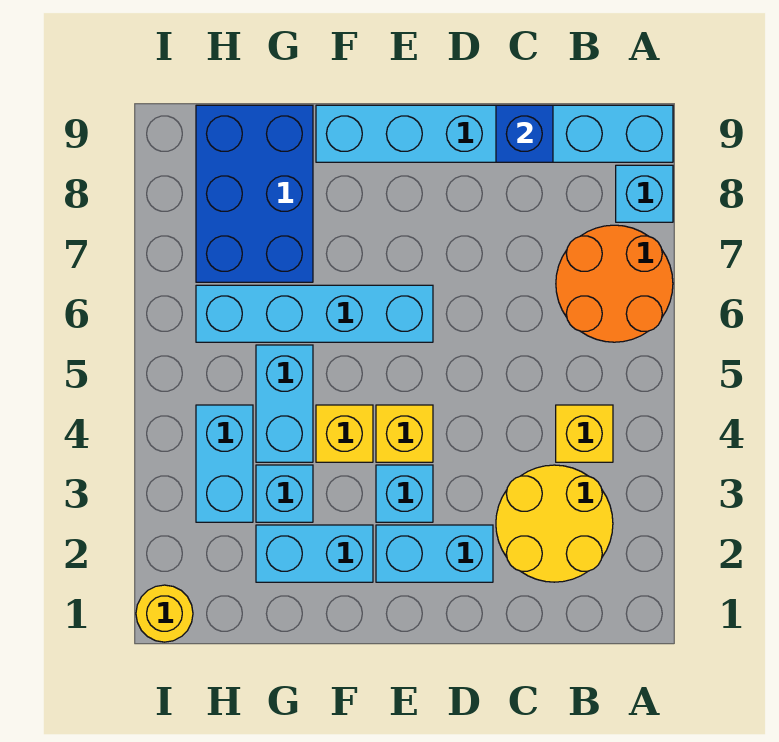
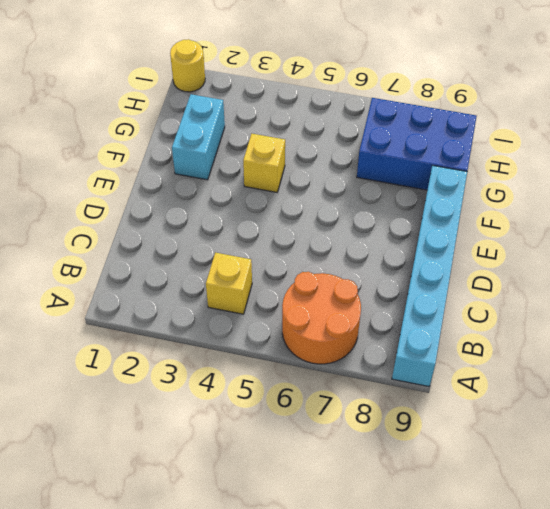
none -> cyan 1x1 brick [616,165,673,222]
none -> yellow 2x2 round brick [496,465,613,582]
none -> cyan 1x2 brick [376,525,493,582]

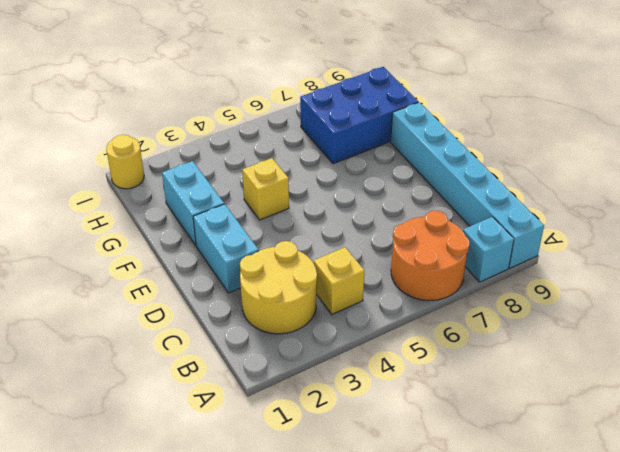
none -> cyan 1x1 brick [376,465,433,522]
none -> yellow 1x1 brick [376,405,433,462]
none -> cyan 1x4 brick [196,285,433,342]

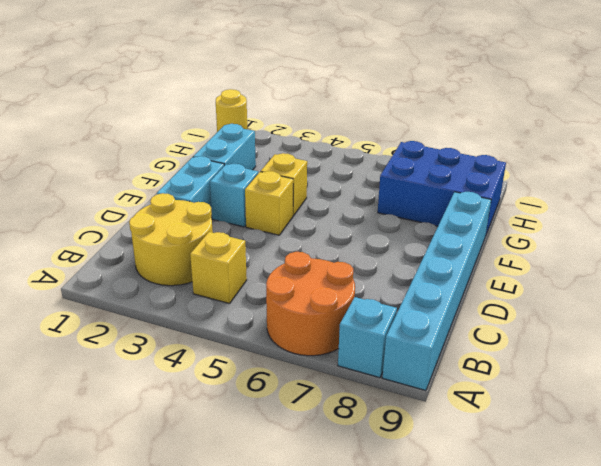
none -> cyan 1x4 brick [196,285,433,342]
none -> cyan 1x1 brick [256,465,313,522]
none -> cyan 1x2 brick [256,345,313,462]

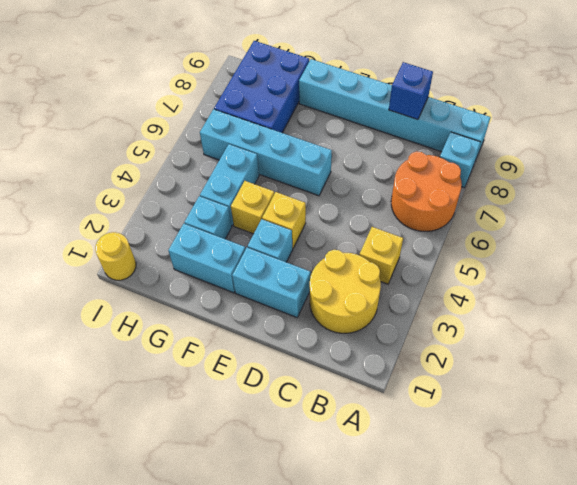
none -> cyan 1x2 brick [196,405,253,522]

